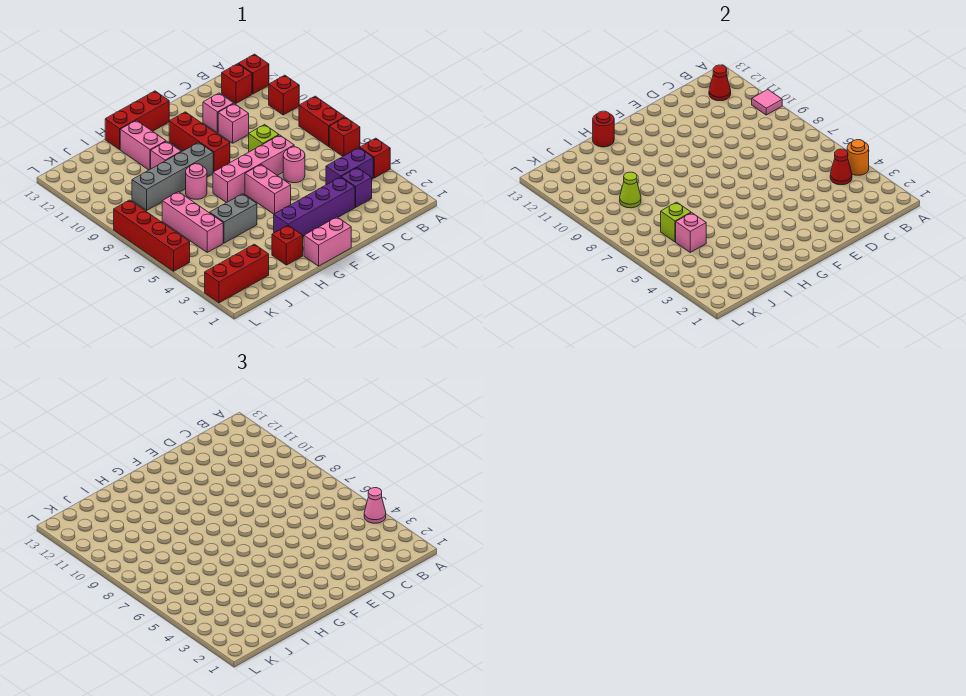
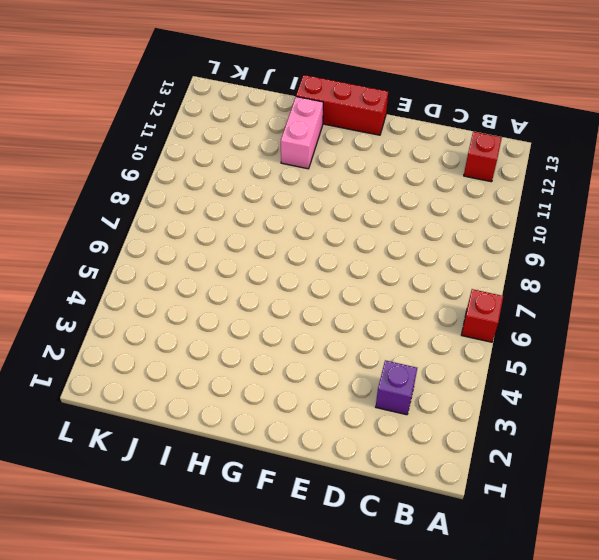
none -> red 1x1 brick [360,138,390,178]
none -> red 1x2 brick [299,96,345,146]
none -> red 1x1 brick [269,75,299,115]
none -> red 1x1 brick [238,54,269,94]

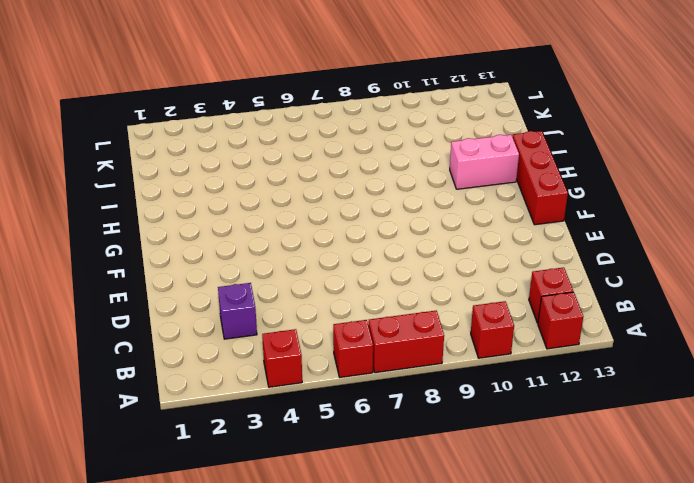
none -> purple 1x2 brick [326,148,373,185]
none -> purple 1x4 brick [274,177,355,237]
none -> pink 1x1 round brick [283,147,305,183]
none -> pink 1x4 brick [213,135,294,203]

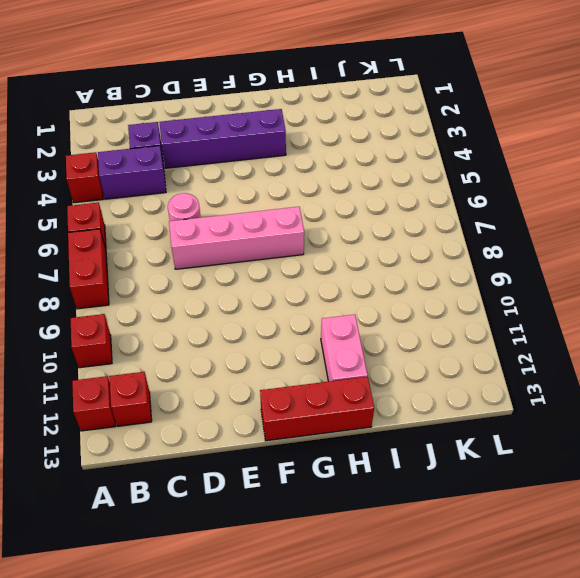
none -> lime 1x1 brick [249,125,279,152]
none -> pink 1x1 brick [218,104,249,143]
none -> pink 1x1 brick [203,93,234,133]
none -> pink 1x2 brick [304,217,351,266]

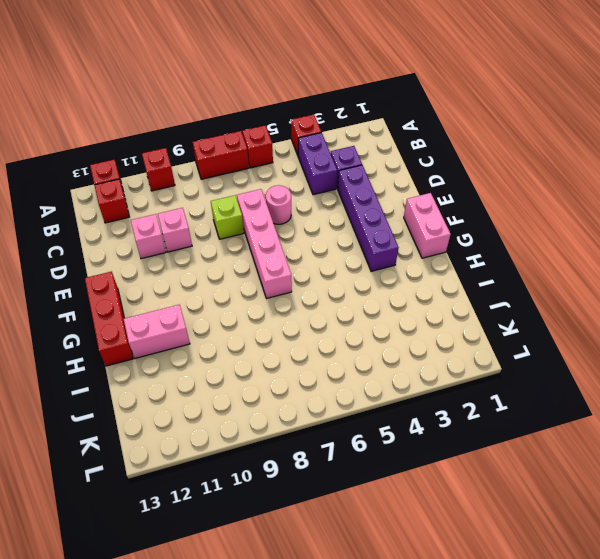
none -> pink 1x2 brick [245,165,291,214]
none -> red 1x3 brick [169,112,230,172]
none -> grey 1x4 brick [132,142,213,210]
none -> red 1x1 brick [272,225,303,265]

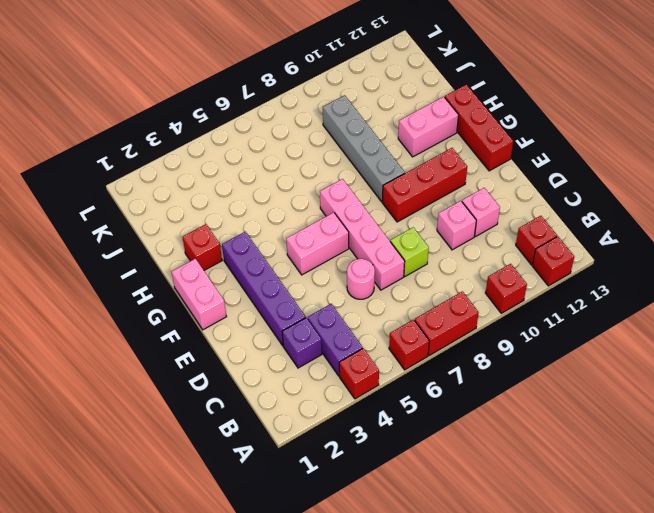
none -> grey 1x2 brick [210,194,257,243]
none -> pink 1x1 round brick [186,164,207,199]
none -> pink 1x1 brick [151,141,181,169]
none -> red 1x3 brick [205,244,269,303]

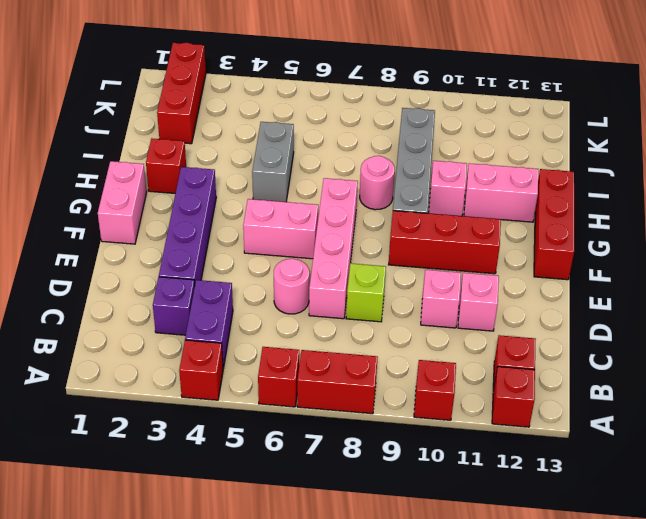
none -> pink 1x3 brick [162,192,223,252]
none -> red 1x4 brick [114,200,190,271]
none -> orange 1x1 round brick [847,140,869,175]
none -> pink 1x1 tile [752,90,782,115]

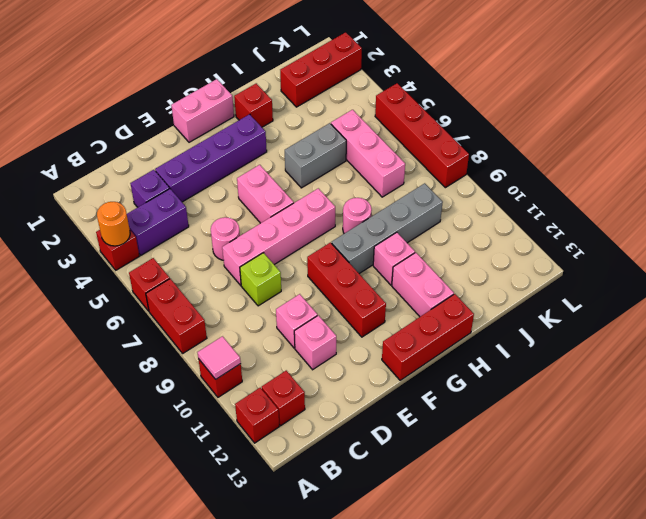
none -> red 1x1 cone [830,149,852,185]
none -> red 1x1 cone [709,65,731,101]
none -> red 1x1 round brick [593,111,614,147]
none -> pink 1x1 brick [676,213,706,252]

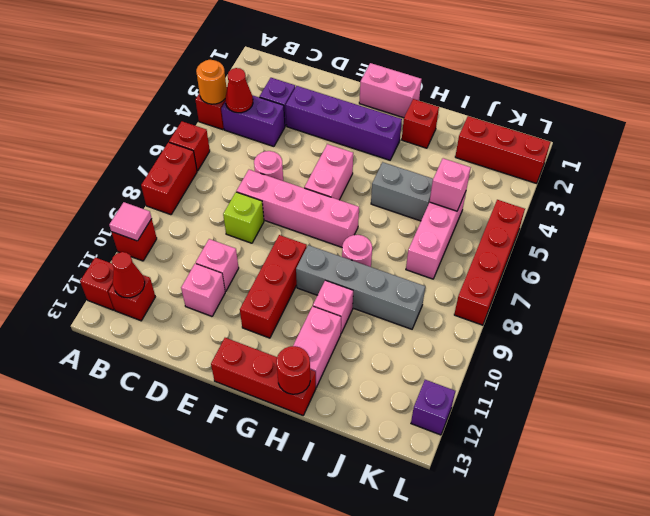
purple 1x1 brick [411,380,455,435] -> none
none -> lime 1x1 brick [661,202,691,242]
none -> lime 1x1 cone [620,172,641,208]
none -> pink 1x1 cone [364,488,386,523]

